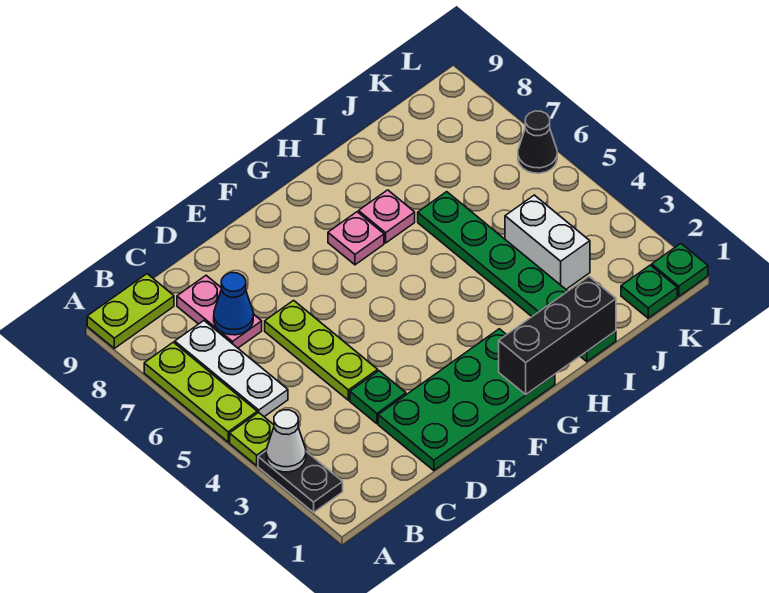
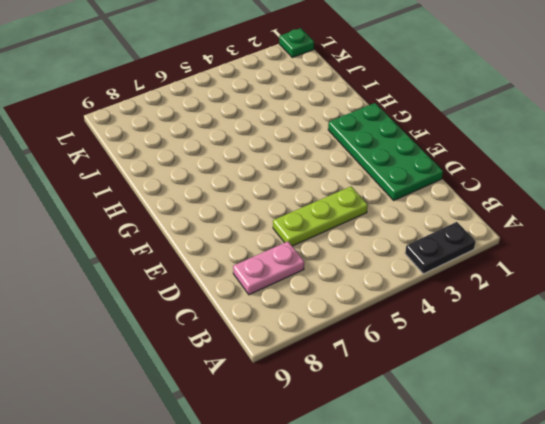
none -> lime 1x1 plate [230,413,274,465]
none -> lime 1x3 plate [144,342,257,442]
none -> lime 1x2 plate [87,274,174,348]

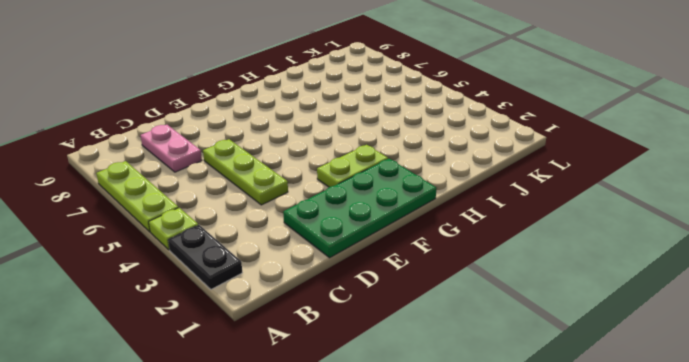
lime 1x2 plate [317,145,388,187] -> lime 1x2 plate moved to [87,274,174,348]
none -> white 1x3 plate [175,321,288,417]
none -> green 1x1 plate [350,371,406,424]
none -> pink 1x1 plate [328,212,384,265]

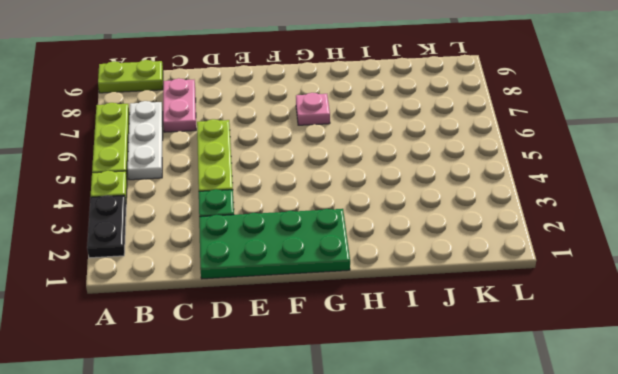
none -> pink 1x1 plate [359,190,415,243]
none -> green 1x6 plate [418,192,616,362]
none -> white 1x2 brick [505,195,590,289]

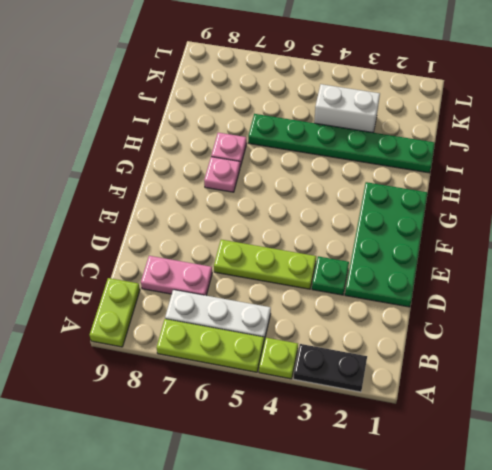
none -> green 1x1 plate [621,265,677,318]
none -> green 1x1 plate [652,244,708,296]
none -> black 1x1 cone [518,111,557,173]

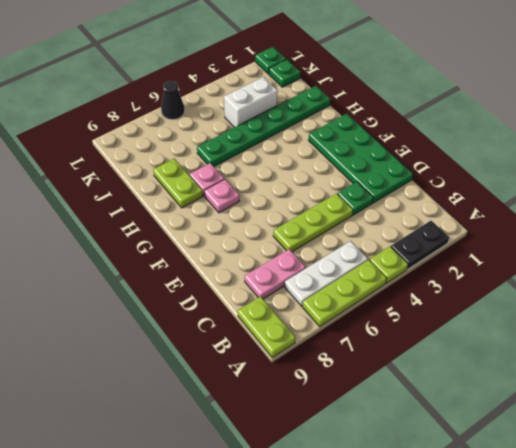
lime 1x2 plate [153,159,203,208] -> none
none -> white 1x1 cone [266,410,306,472]
none -> blue 1x1 cone [214,273,253,335]
none -> black 1x3 brick [499,277,616,394]

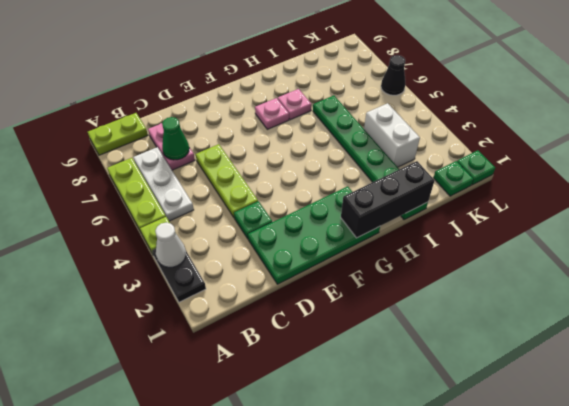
green 1x1 cone [162,117,189,160] -> blue 1x1 cone [214,273,253,335]

